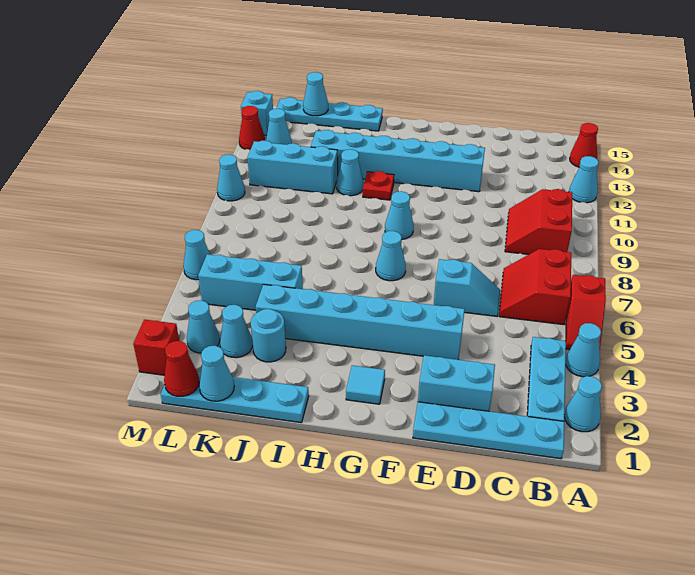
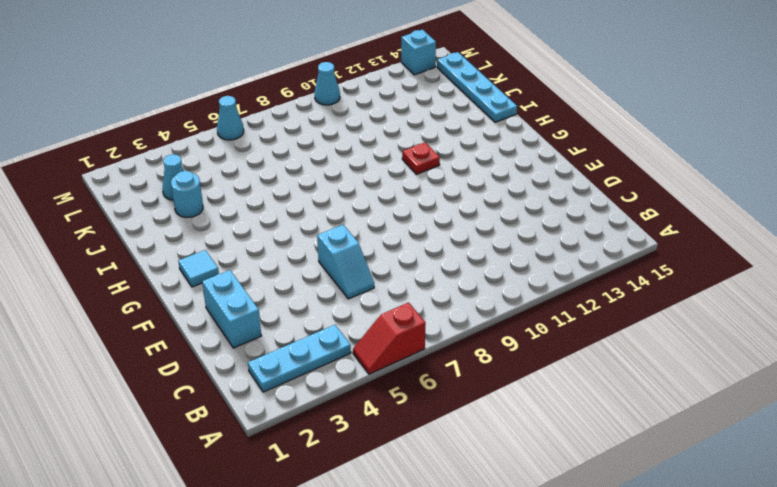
none -> cyan 1x1 cone [564,376,602,432]
none -> cyan 1x1 cone [566,323,601,377]
none -> cyan 1x1 cone [569,156,599,203]
none -> red 1x1 cone [570,123,598,167]

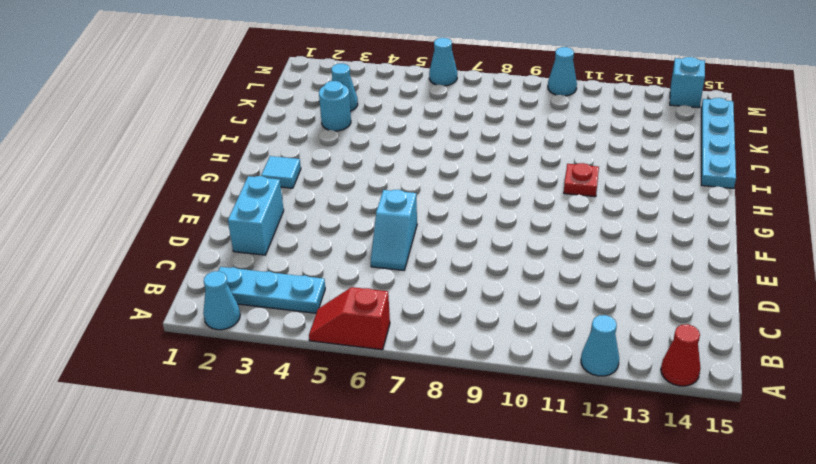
none -> cyan 1x1 cone [566,323,601,377]
none -> cyan 1x4 plate [413,402,564,459]
none -> red 2x2 slope [499,249,571,325]
none -> red 2x2 slope [505,189,572,255]

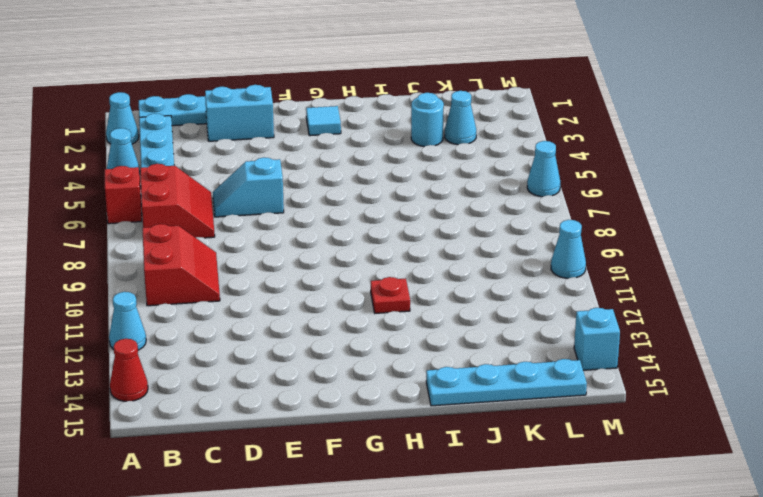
none -> cyan 1x6 brick [256,284,465,360]
none -> cyan 1x6 brick [311,130,485,192]
none -> cyan 1x1 cone [376,231,406,281]
none -> cyan 1x1 cone [385,191,414,239]

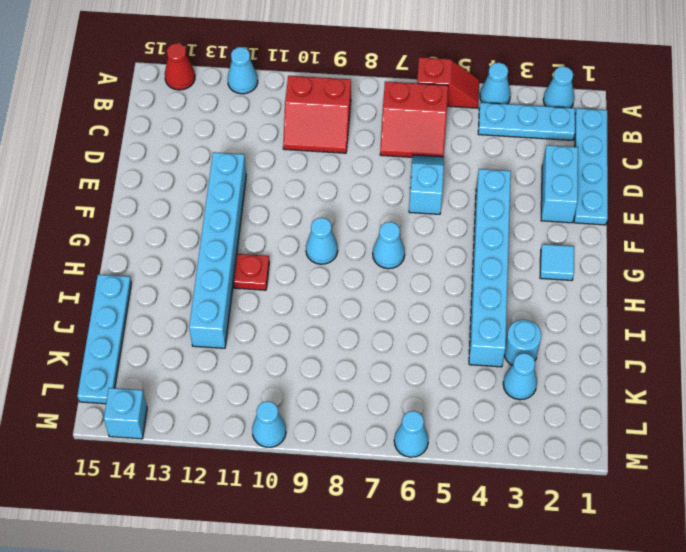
none -> cyan 1x4 plate [161,372,309,423]
none -> cyan 1x1 cone [336,149,364,196]
none -> cyan 1x3 brick [198,254,303,310]
none -> cyan 1x3 brick [247,141,338,194]

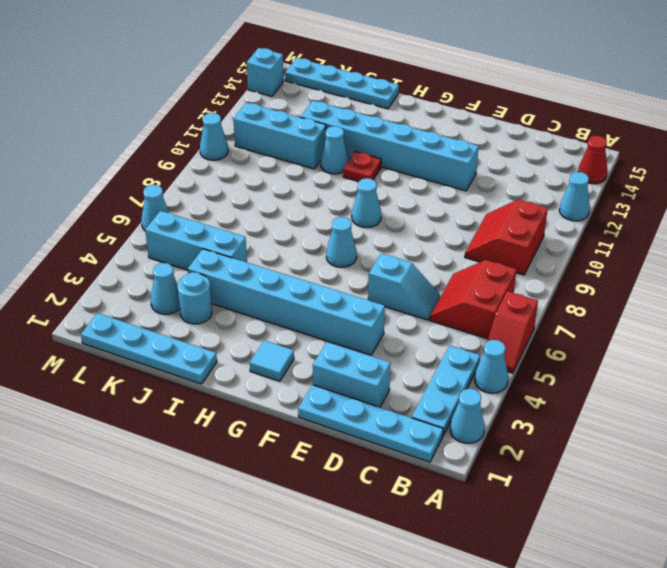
none -> cyan 1x1 cone [187,300,220,353]
none -> cyan 1x1 cone [266,109,292,145]
none -> red 1x1 brick [133,320,179,375]
none -> red 1x1 cone [239,106,265,150]

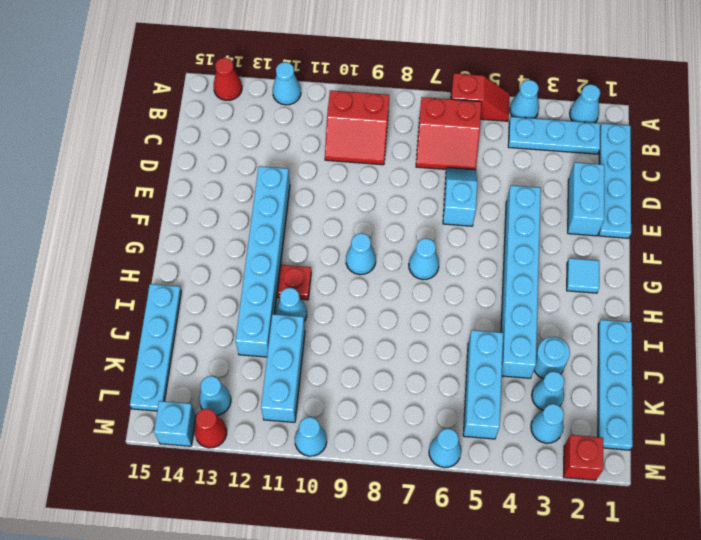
none -> cyan 1x1 cone [199,346,234,401]
none -> cyan 1x1 cone [303,72,328,116]
none -> red 1x1 cone [164,341,199,396]

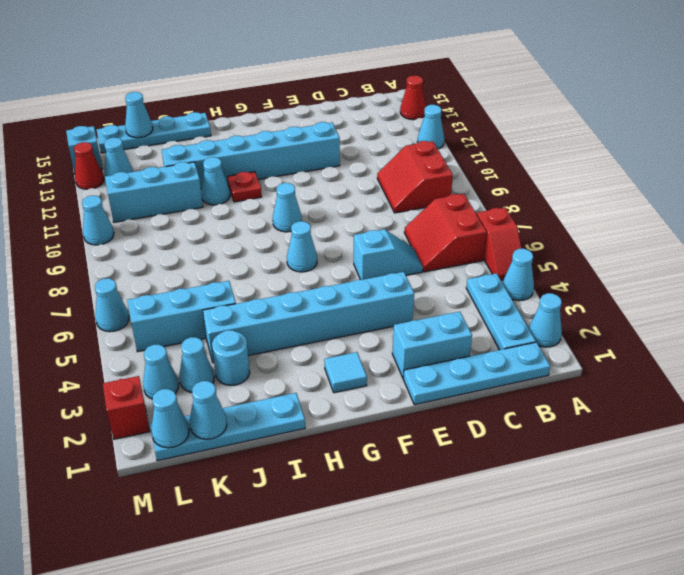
cyan 1x1 cone [151,389,189,448] -> red 1x1 cone [164,341,199,396]

